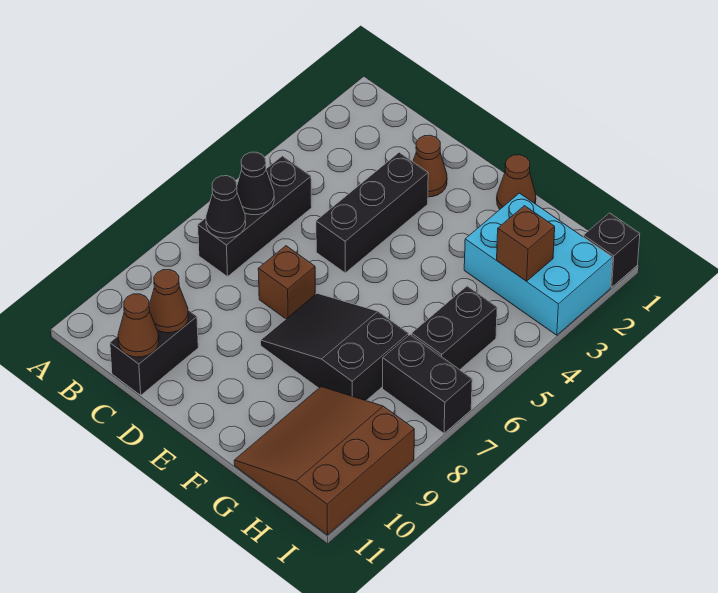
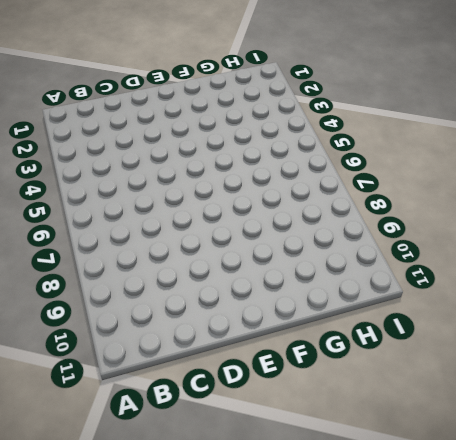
none -> black 1x3 brick [198,156,312,277]
none -> black 1x2 brick [110,310,198,395]
none -> brown 1x1 cone [413,135,447,197]

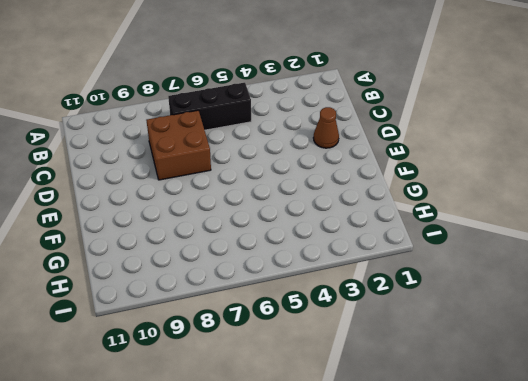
brown 2x2 brick [147,110,211,180] -> brown 1x1 brick [258,246,315,319]
none -> black 1x2 brick [110,310,198,395]
none -> black 1x3 brick [316,152,428,273]
none -> black 2x3 slope [261,293,409,400]

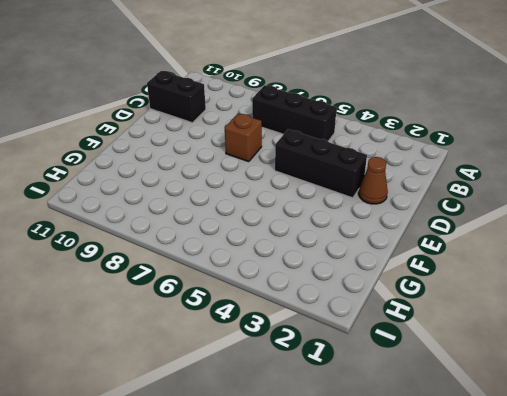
none -> black 2x3 slope [261,293,409,400]
none -> brown 1x1 cone [497,155,536,209]
none -> cyan 2x3 brick [464,193,613,335]

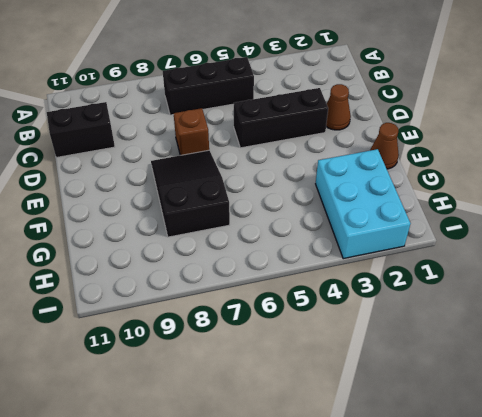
none -> brown 3x3 slope [234,387,414,535]
none -> black 1x2 brick [412,286,497,370]
none -> black 1x2 brick [383,335,472,433]

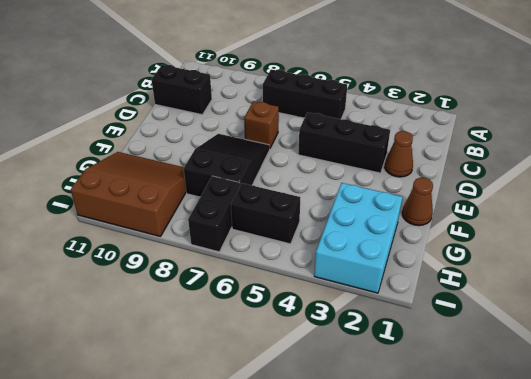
none -> black 1x1 brick [583,213,640,287]
none -> black 1x1 cone [237,152,274,215]
none -> black 1x1 cone [206,176,246,238]

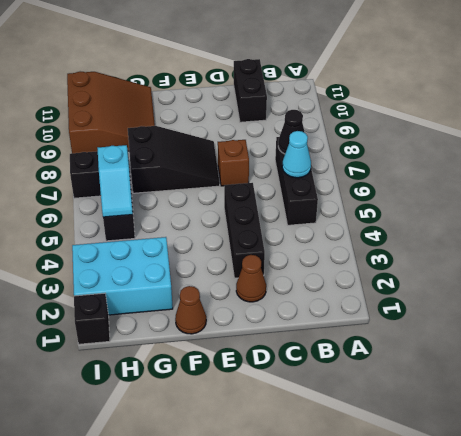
cyan 1x1 cone [282,131,311,178] -> black 1x1 cone [237,152,274,215]
cyan 1x2 slope [97,145,133,217] -> none
none -> brown 1x1 cone [149,270,188,333]
none -> brown 1x1 cone [118,294,159,357]
none -> brown 1x1 brick [497,206,555,281]

